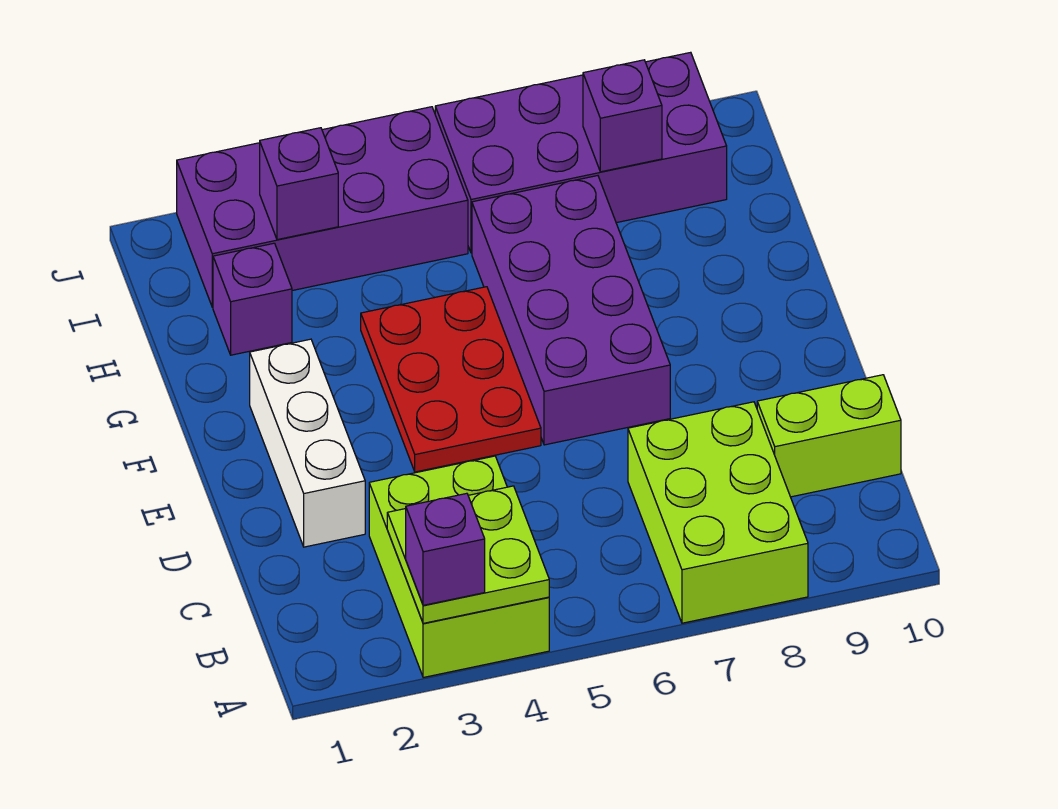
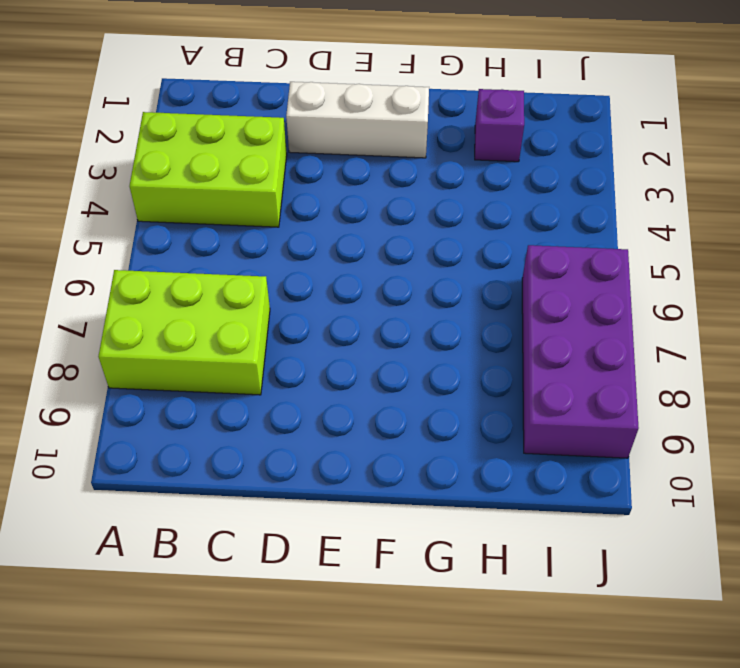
none -> lime 1x2 brick [757,375,901,497]
none -> red 2x3 plate [361,287,541,472]
none -> purple 2x4 brick [472,176,670,445]

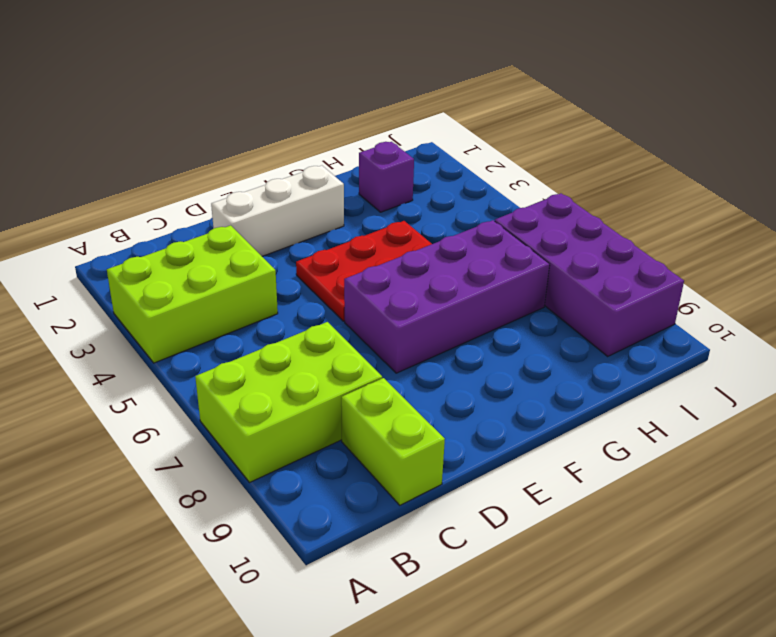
none -> purple 2x4 brick [177,107,468,307]
none -> lime 2x2 plate [387,486,549,623]
none -> purple 1x1 brick [260,128,338,240]

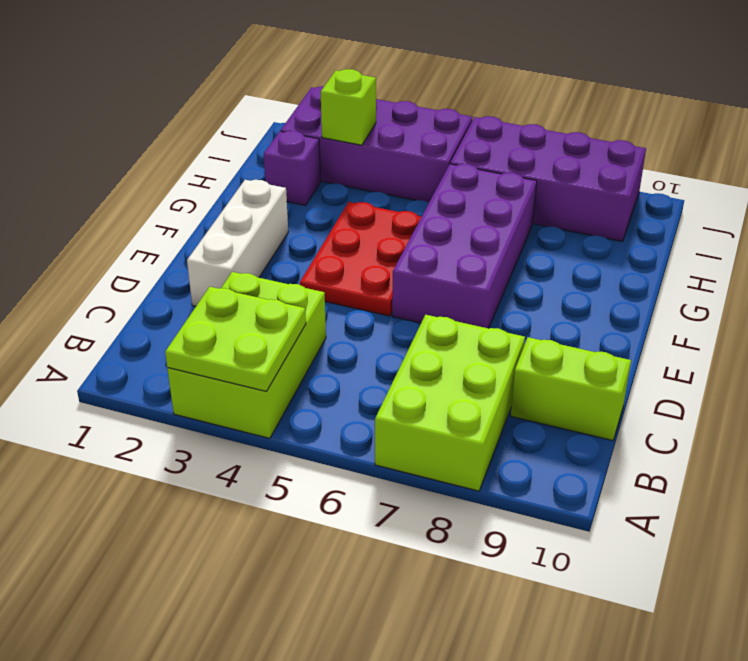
lime 1x1 brick [321,69,376,145] -> purple 1x1 brick [260,128,338,240]
none -> purple 1x1 brick [583,60,662,172]
none -> purple 1x1 brick [406,493,485,605]

